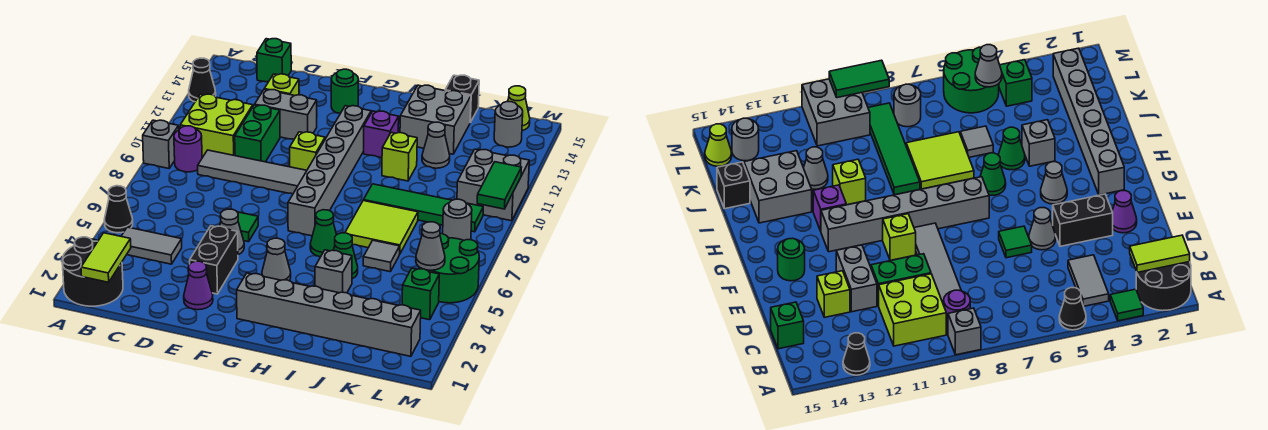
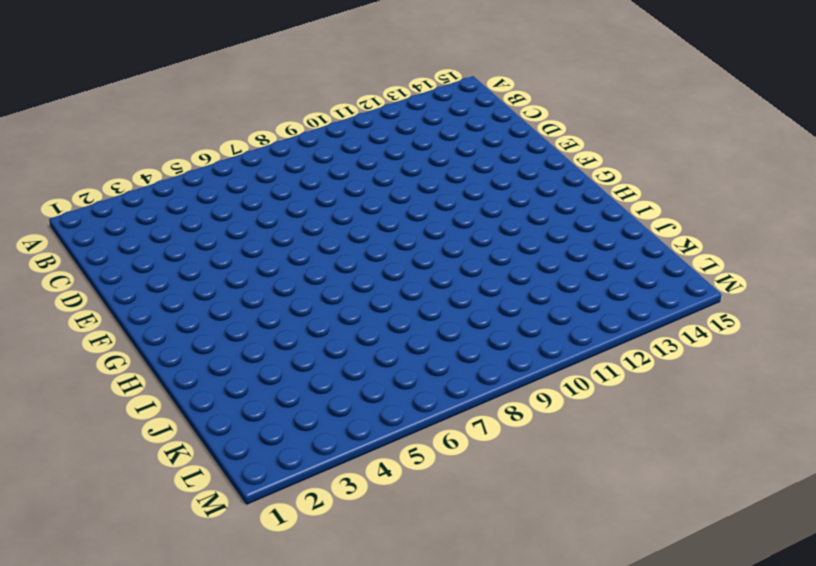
none -> black 2x2 round brick [62,237,123,306]
none -> green 1x1 tile [1110,289,1143,321]
none -> black 1x1 cone [104,186,133,233]
none -> grey 1x1 brick [143,120,179,168]

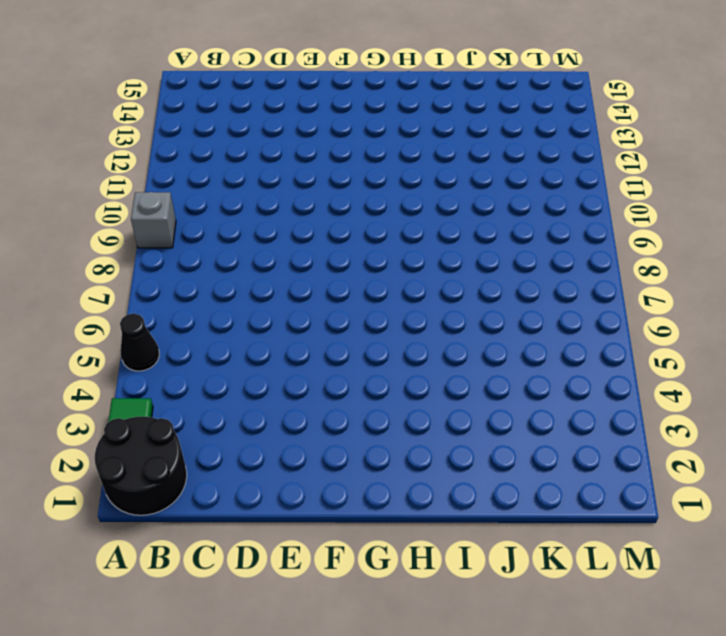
none -> black 1x1 cone [189,58,216,102]
none -> grey 1x2 tile [121,227,182,264]
none -> purple 1x1 round brick [174,126,202,172]
none -> lime 2x2 brick [180,94,253,157]

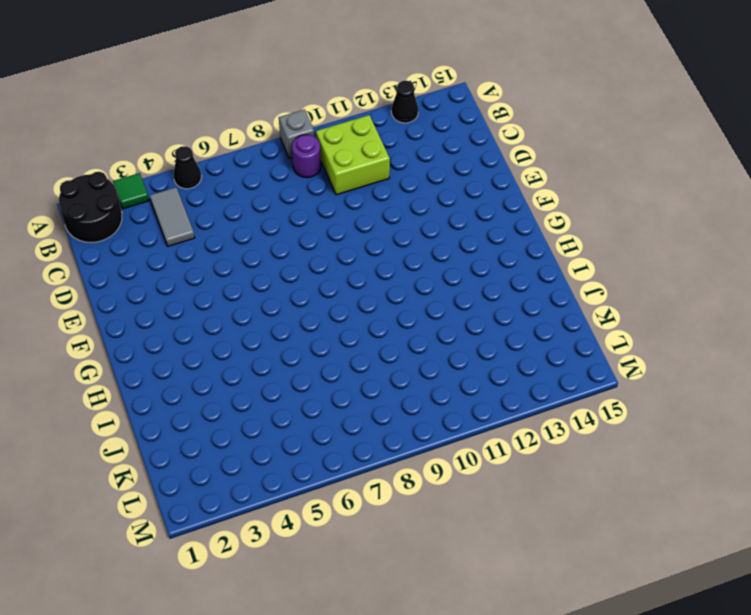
none -> grey 1x4 tile [198,150,307,194]
none -> green 1x1 brick [257,39,291,82]
none -> green 1x2 brick [235,105,280,162]
none -> grey 1x2 brick [255,90,317,139]

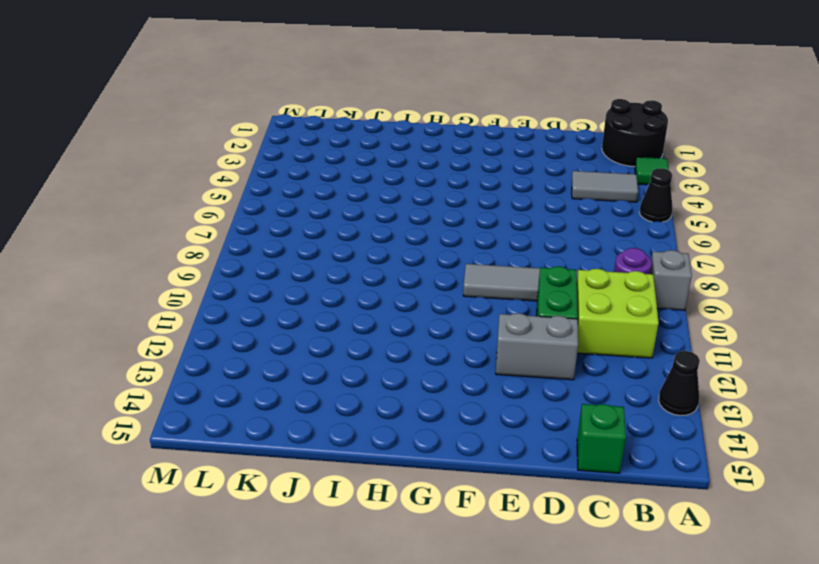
none -> lime 1x1 brick [264,74,299,96]
none -> purple 1x1 cone [184,261,213,310]
none -> black 1x2 brick [190,226,238,294]
none -> grey 1x1 cone [220,209,244,255]

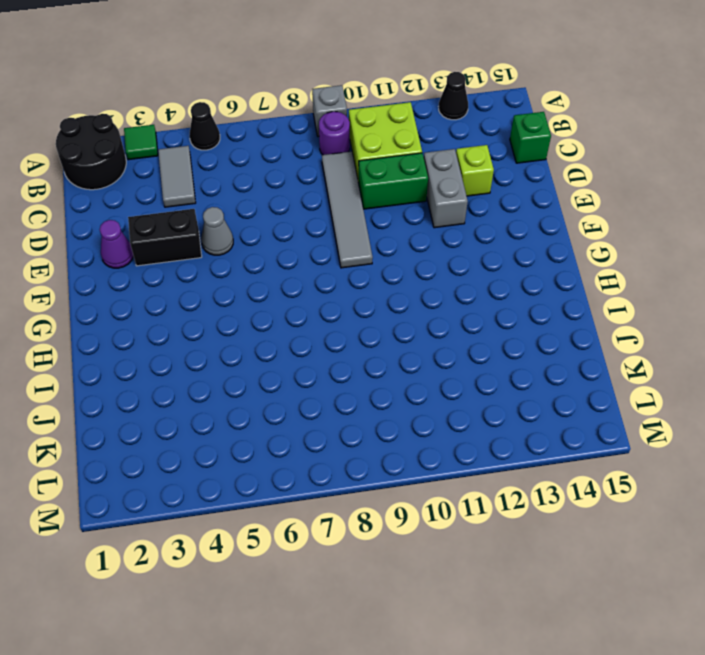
none -> green 1x1 tile [238,212,258,242]
none -> lime 1x1 brick [290,132,325,170]
none -> green 1x1 round brick [331,69,359,113]
none -> grey 1x6 brick [237,273,421,356]

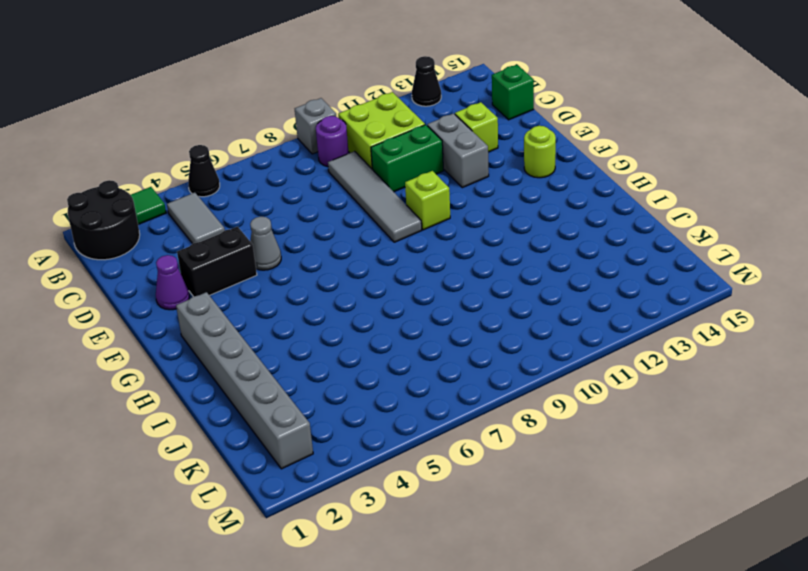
lime 1x1 round brick [524,126,556,178] -> green 1x1 round brick [331,69,359,113]
none -> green 1x1 tile [238,212,258,242]
none -> grey 1x1 cone [262,238,291,281]
none -> grey 1x6 brick [288,106,371,236]
none -> green 1x1 cone [310,210,336,257]

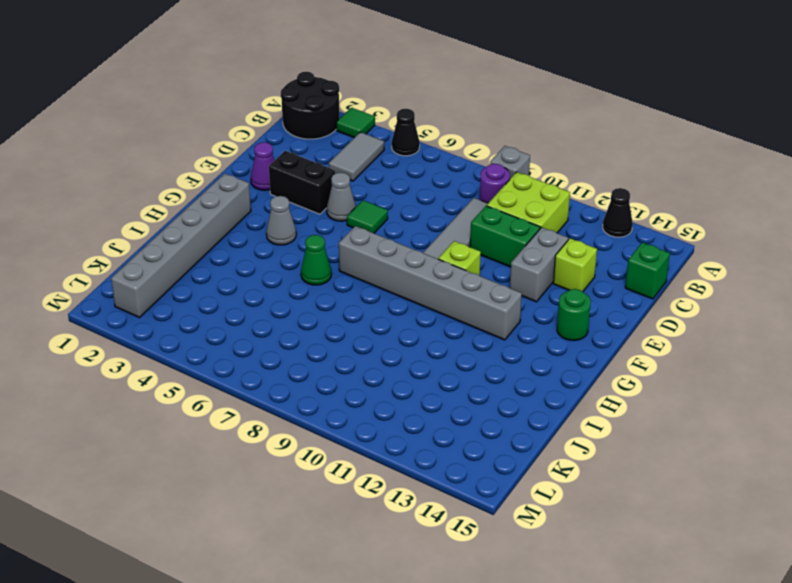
none -> purple 1x1 brick [364,111,399,158]
none -> grey 1x1 brick [315,250,352,293]
none -> green 1x1 cone [333,233,358,279]
none -> lime 2x2 tile [345,200,418,253]

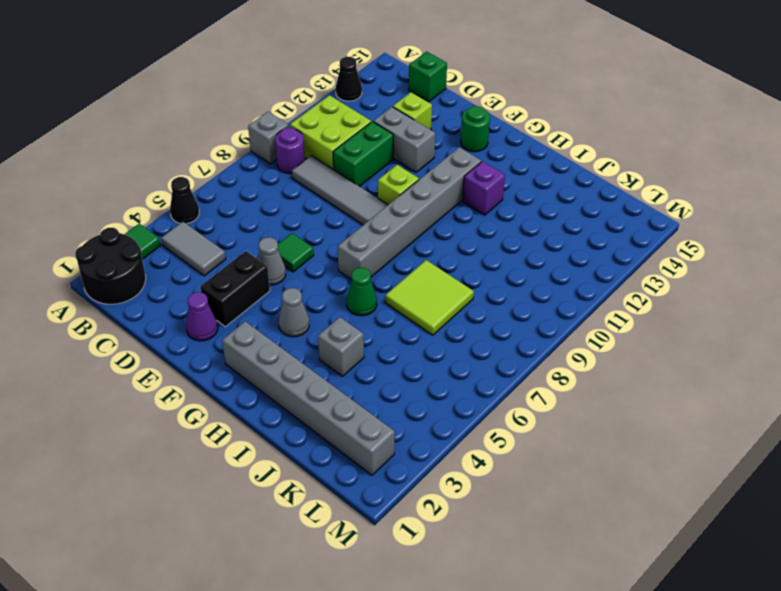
none -> green 1x1 cone [333,233,358,279]
none -> green 1x4 tile [364,184,483,232]
none -> lime 1x1 brick [382,133,417,181]
none -> grey 2x2 brick [400,85,471,154]

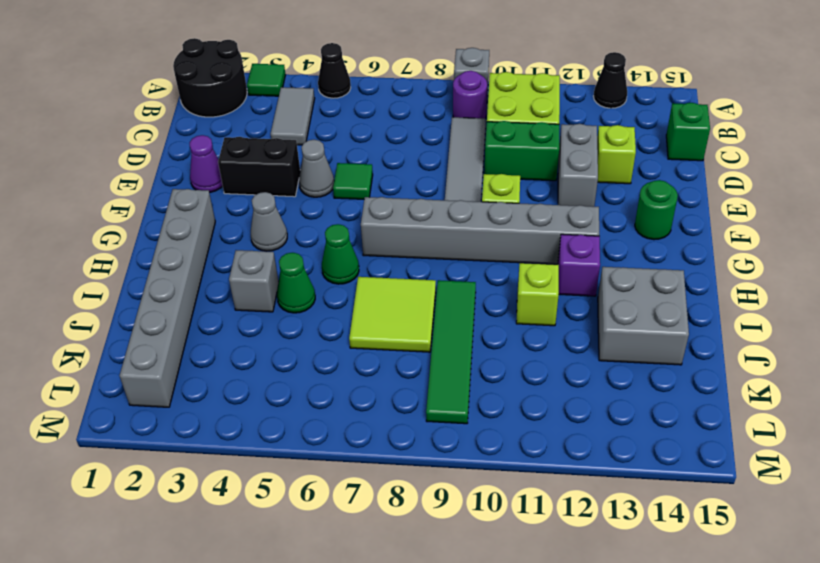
none -> grey 1x1 tile [363,240,400,272]
none -> grey 1x1 cone [422,122,450,168]
none -> black 1x1 brick [445,75,479,122]
none -> green 1x1 brick [402,268,439,320]

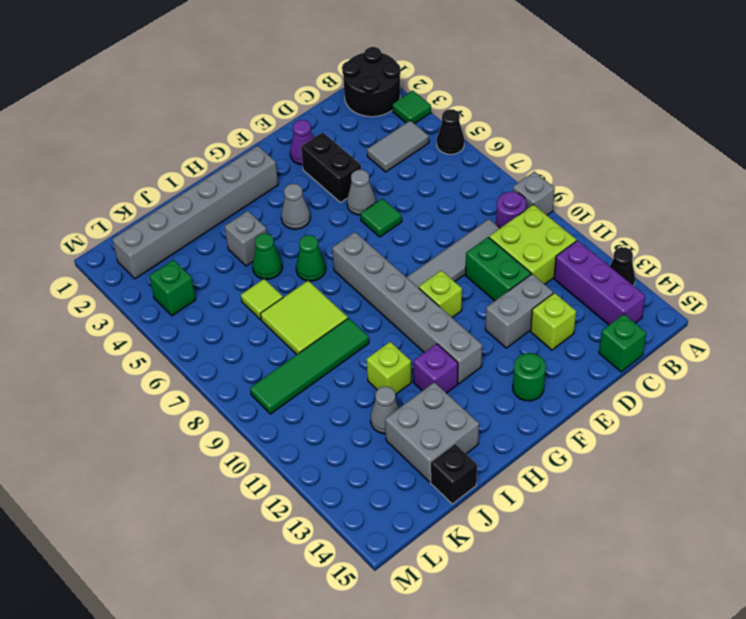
purple 1x3 brick [554,240,645,325] -> none
lime 1x1 tile [241,279,283,319] -> grey 1x1 tile [363,240,400,272]
none -> green 2x2 round brick [419,234,479,303]
none -> grey 1x1 round brick [443,199,472,240]
none -> grey 2x2 brick [457,149,529,221]
none -> grey 1x1 round brick [494,102,523,147]

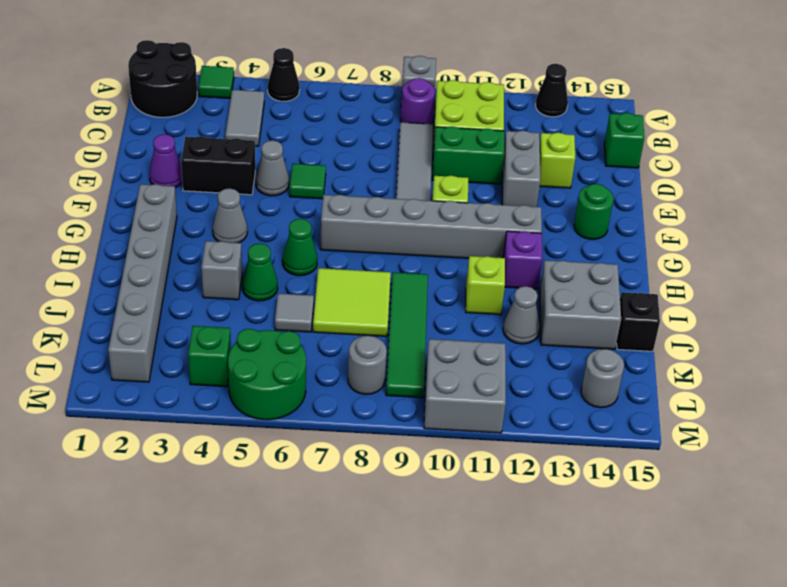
none -> lime 1x1 cone [508,86,530,131]
none -> lime 1x2 tile [81,233,131,282]
none -> grey 1x1 cone [416,222,445,270]
none -> green 1x2 tile [477,162,521,209]

